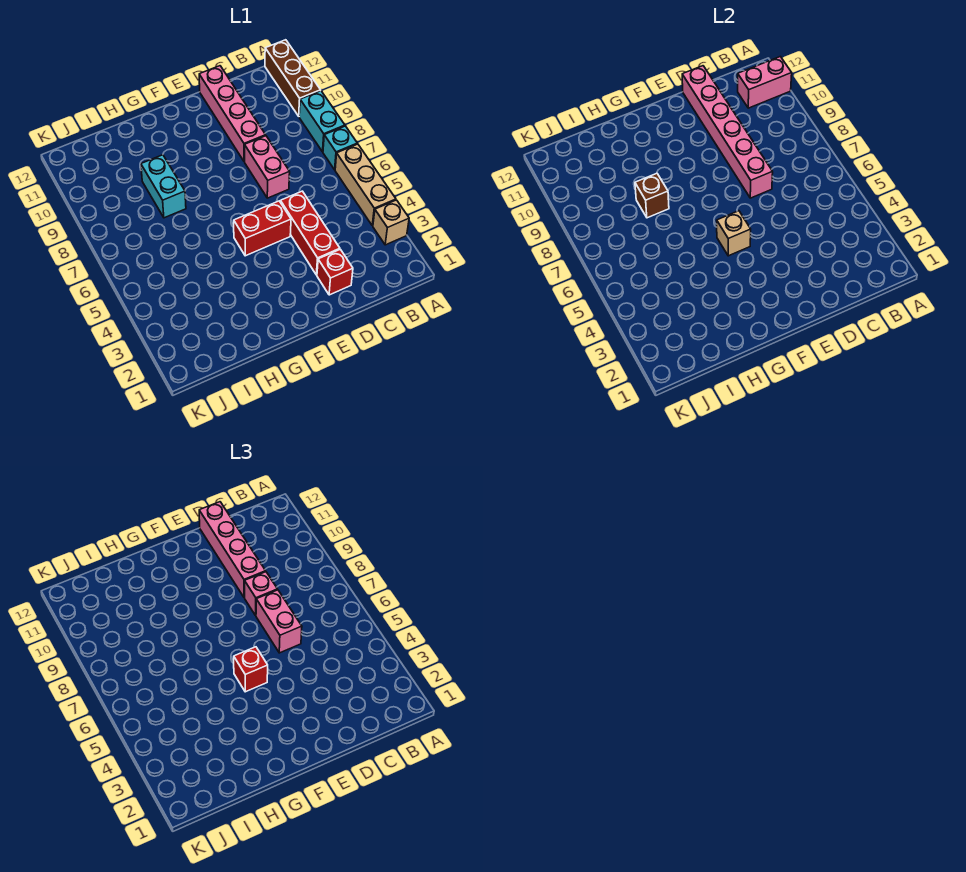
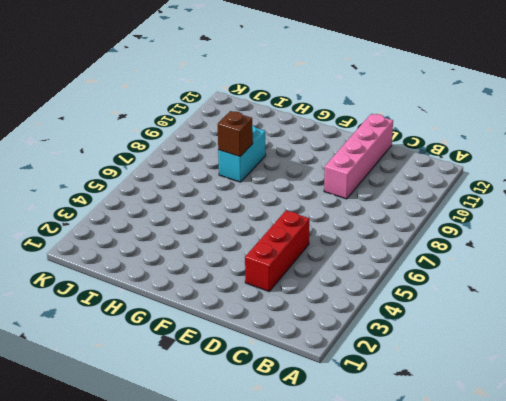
none -> tan 1x1 brick [373,200,409,245]
none -> tan 1x3 brick [335,144,396,226]
none -> cyan 1x1 brick [323,126,357,170]

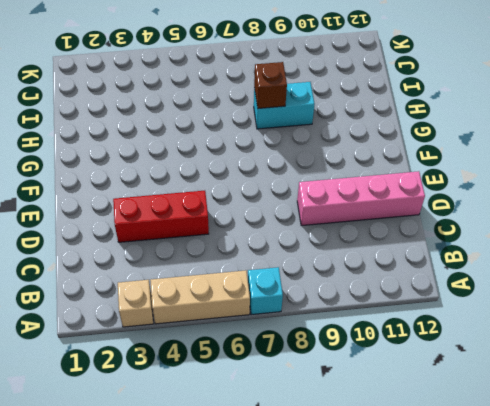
none -> cyan 1x2 brick [299,91,345,152]
none -> brown 1x3 brick [265,40,321,116]
none -> red 1x1 brick [317,249,353,295]

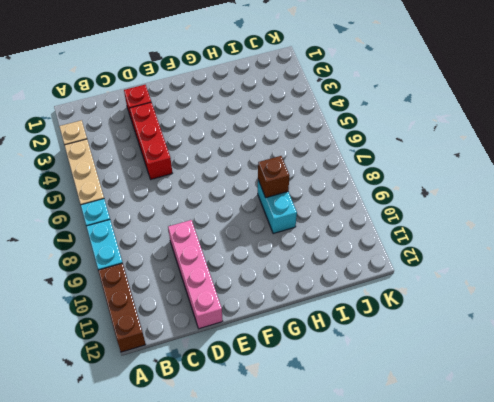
none -> pink 1x2 brick [245,136,290,198]
none -> red 1x2 brick [234,201,291,256]
none -> pink 1x2 brick [738,57,792,108]

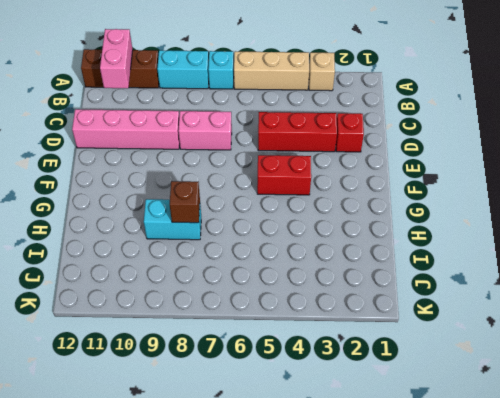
red 1x2 brick [257,155,311,195] -> red 1x2 brick turned to [234,201,291,256]
none -> pink 1x6 brick [682,66,773,198]
none -> tan 1x1 brick [717,211,751,256]
none -> pink 1x2 brick [256,590,302,653]

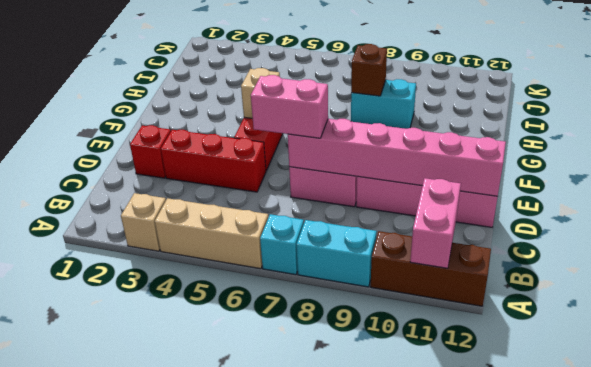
none -> pink 1x1 brick [245,572,277,615]
none -> pink 1x4 brick [199,502,266,597]
none -> red 1x1 brick [234,647,268,692]

